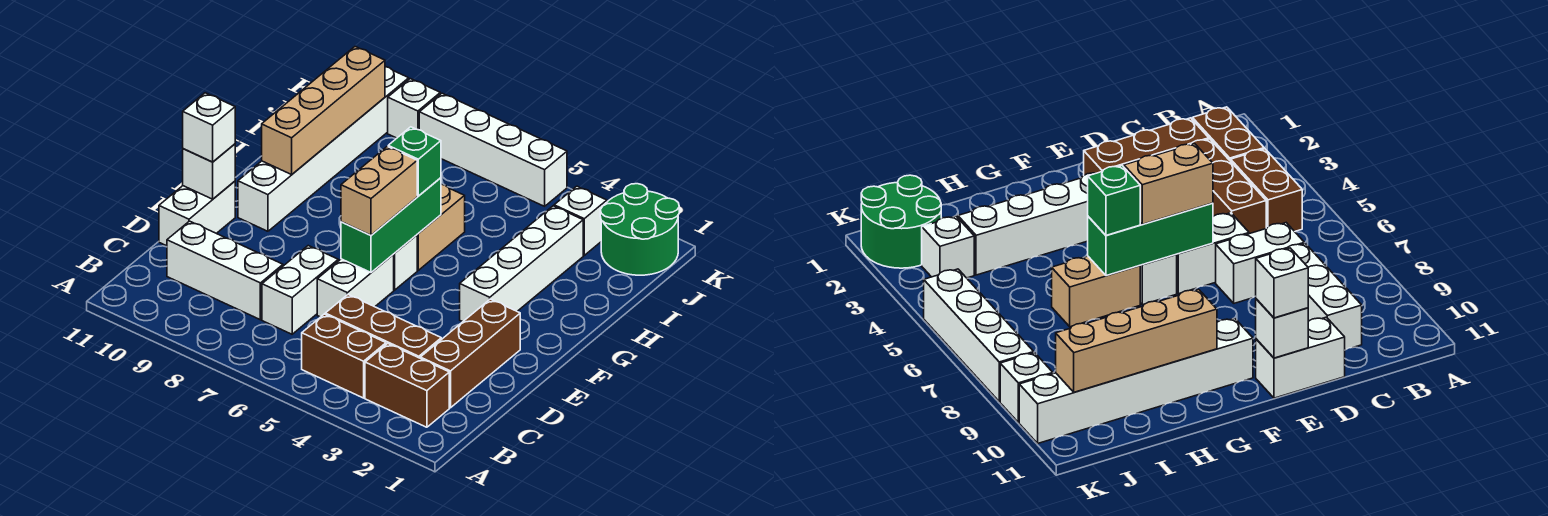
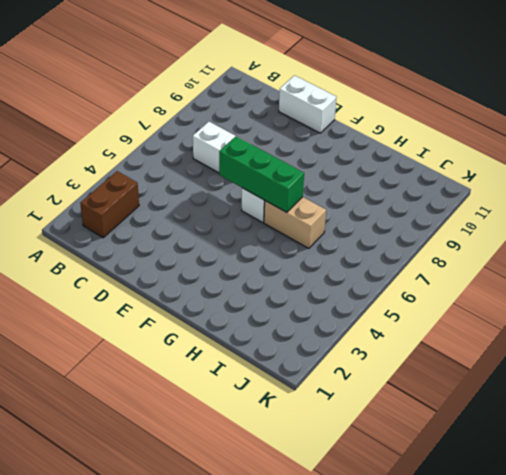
none -> brown 1x2 brick [302,314,386,398]
none -> brown 1x3 brick [420,299,520,408]
none -> brown 1x3 brick [325,295,441,358]

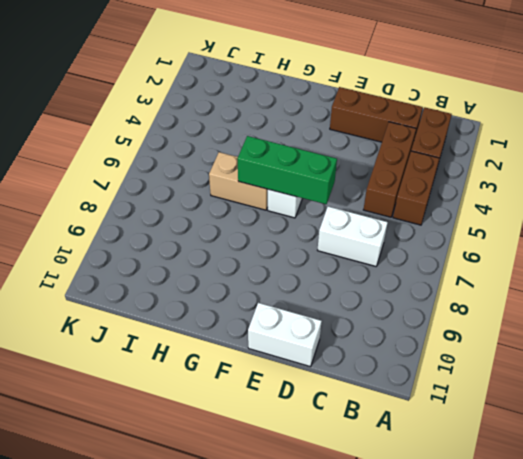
none -> white 1x3 brick [167,221,283,320]
none -> white 1x2 brick [317,255,394,317]
none -> white 1x4 brick [460,206,583,322]

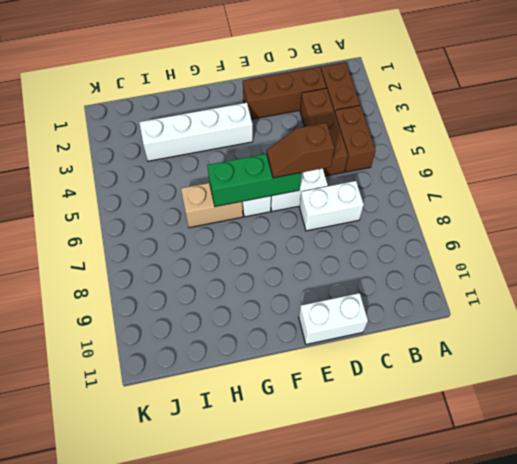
brown 1x2 slope [267,123,334,178] -> tan 1x2 brick [341,147,417,235]
none -> white 1x3 brick [167,221,283,320]
none -> white 1x6 brick [238,67,409,231]
none -> green 2x2 round brick [600,184,679,275]

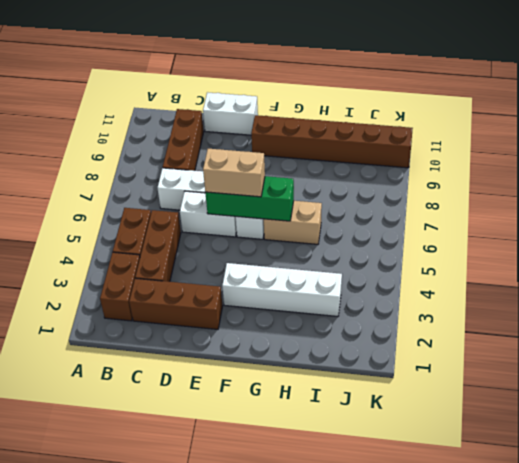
brown 1x3 brick [163,109,204,171] -> white 1x3 brick [167,221,283,320]
brown 1x6 brick [251,115,413,168] -> white 1x6 brick [238,67,409,231]
none -> green 2x2 round brick [600,184,679,275]
none -> white 1x1 brick [554,186,607,255]
none -> white 1x4 brick [419,93,567,206]

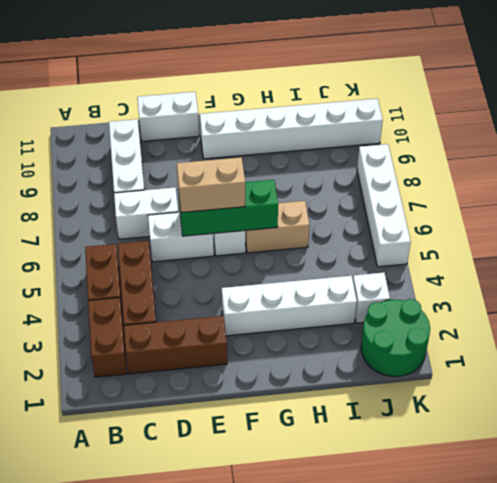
none -> white 1x1 brick [388,79,440,138]
none -> white 1x1 brick [183,144,235,199]
none -> tan 1x4 brick [262,47,385,174]

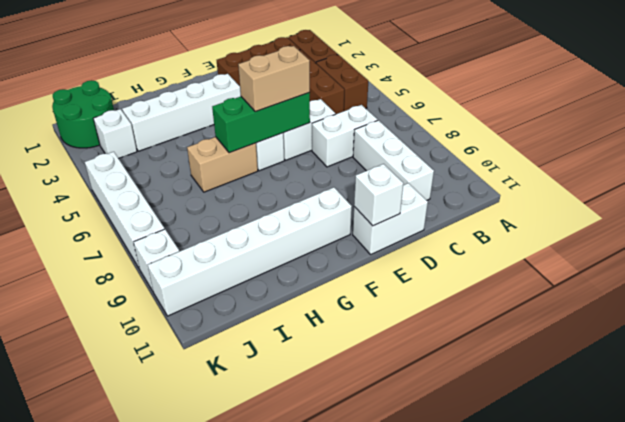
none -> tan 1x4 brick [262,47,385,174]
none -> white 1x1 brick [183,93,235,162]
none -> green 1x1 brick [388,127,441,196]

